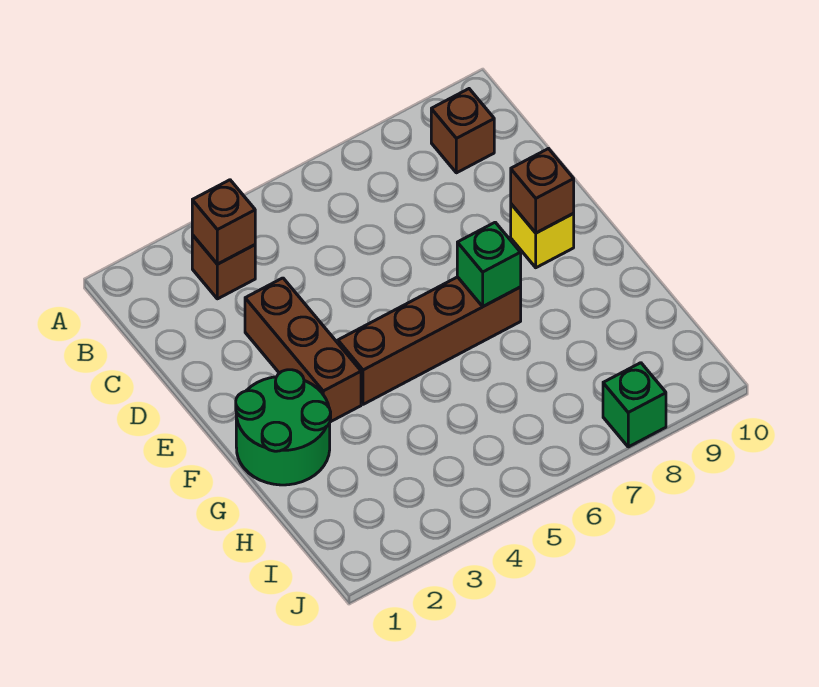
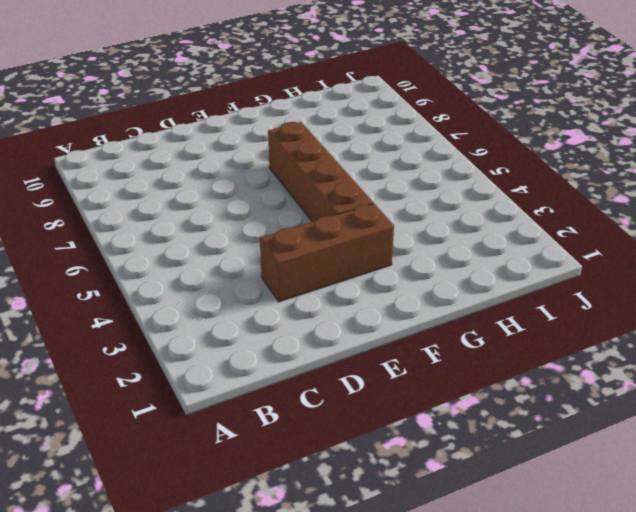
none -> brown 1x1 brick [192,235,255,299]
none -> brown 1x1 brick [431,89,494,173]

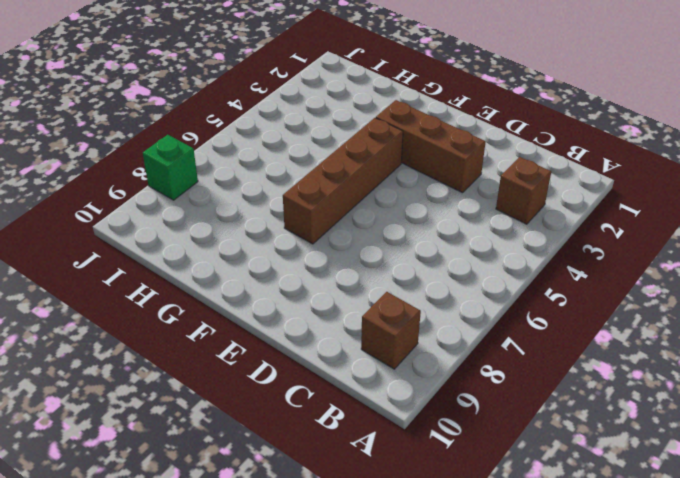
none -> yellow 1x1 brick [511,204,574,268]
none -> green 2x2 round brick [236,370,331,485]

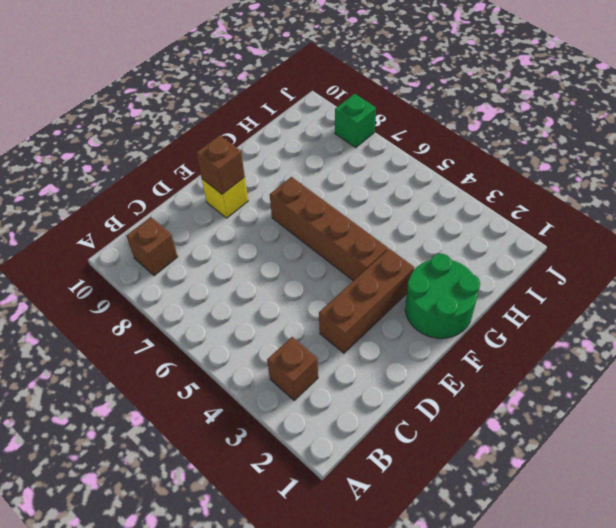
none -> brown 1x1 brick [192,180,255,264]
none -> green 1x1 brick [457,222,521,306]

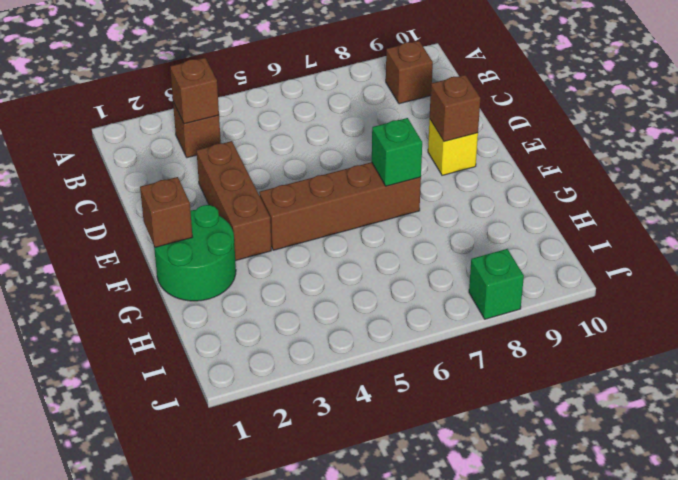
brown 1x1 brick [140,177,192,247] -> none

